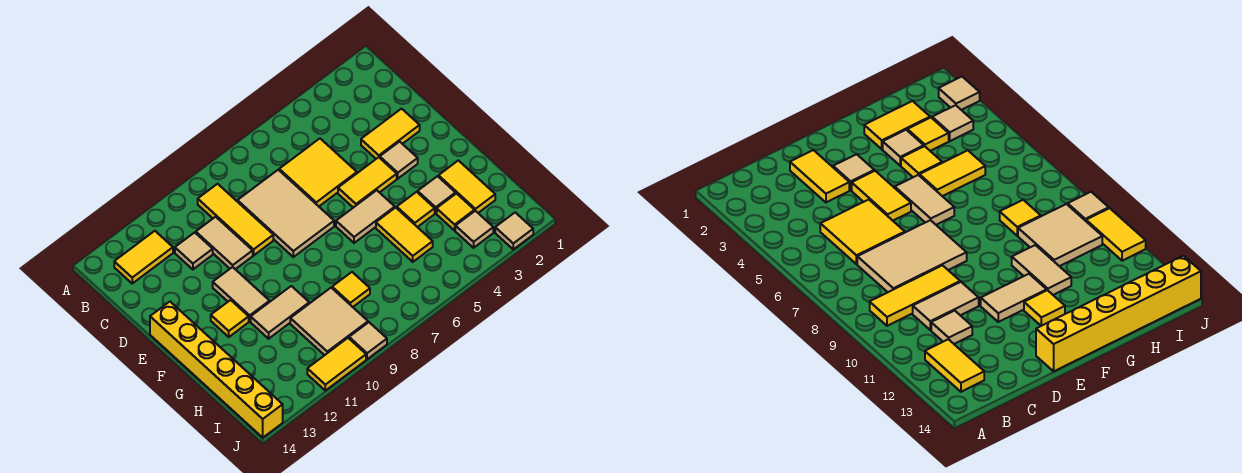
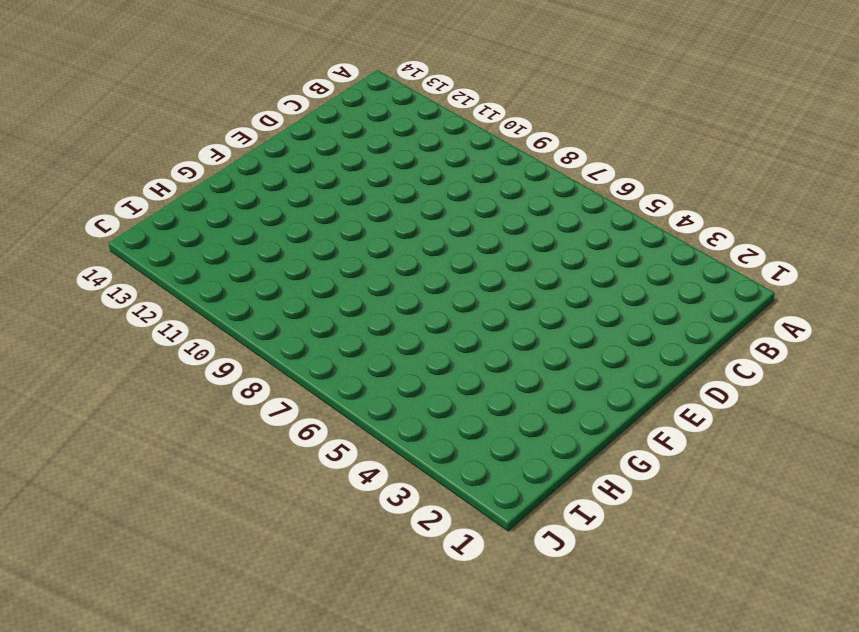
none -> yellow 1x3 tile [198,184,273,255]
none -> yellow 1x2 tile [114,231,173,283]
none -> yellow 2x2 tile [279,139,357,206]

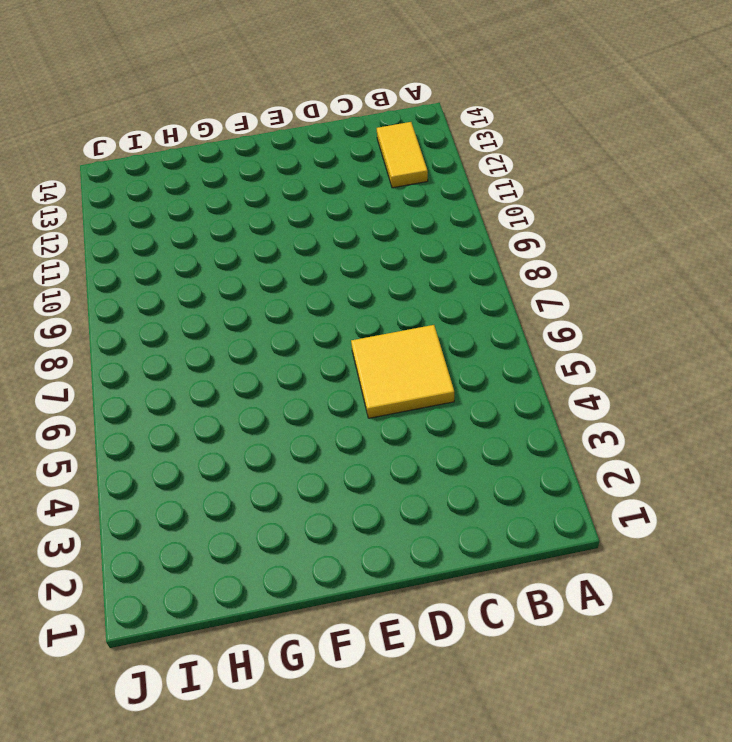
none -> yellow 1x3 tile [198,184,273,255]
none -> tan 2x3 tile [238,170,334,257]
none -> tan 1x2 tile [196,217,253,269]

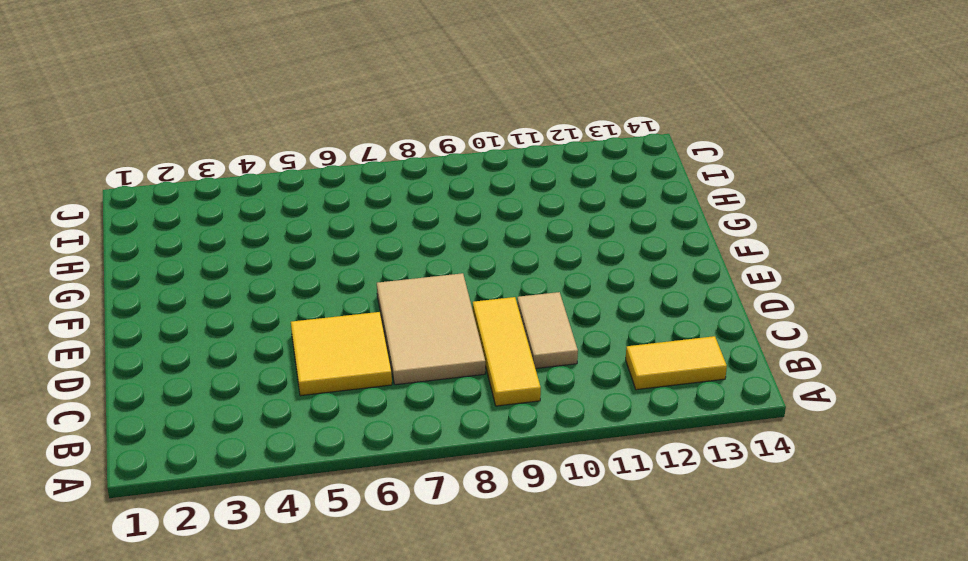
none -> tan 1x1 tile [175,232,213,269]
none -> yellow 1x2 tile [361,109,420,159]
none -> tan 1x1 tile [380,142,418,179]

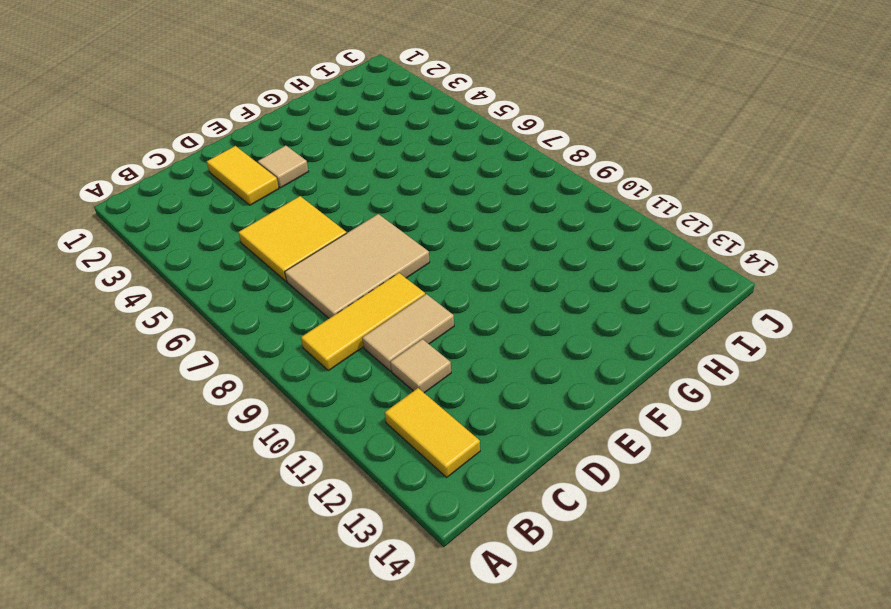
none -> yellow 1x2 tile [338,157,397,208]
none -> tan 1x2 tile [213,267,270,321]
none -> yellow 1x6 brick [150,302,283,438]

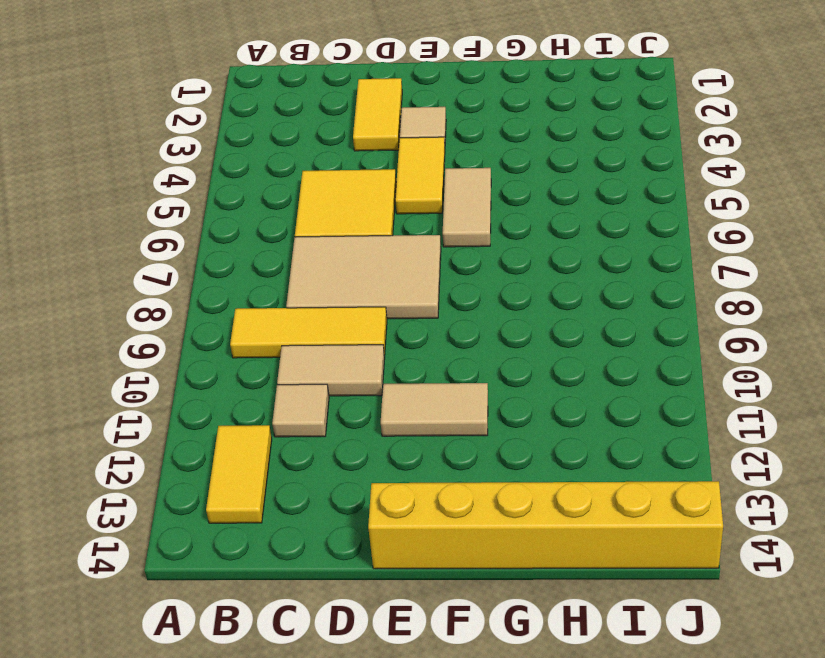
none -> yellow 1x1 tile [211,300,249,337]
none -> yellow 1x2 tile [439,160,495,213]
none -> tan 1x1 tile [418,176,456,213]

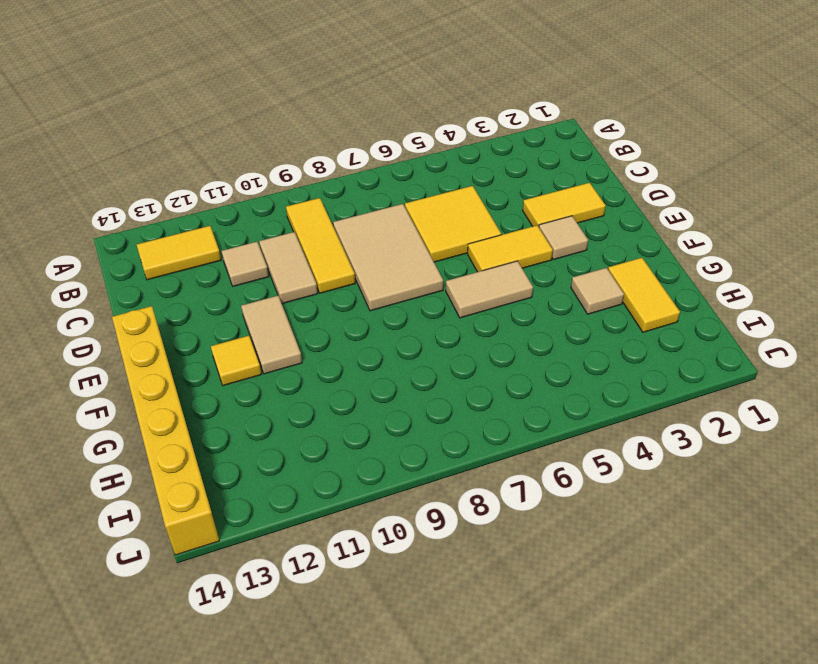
none -> yellow 1x1 tile [397,192,435,227]
none -> yellow 1x2 tile [376,208,433,262]
none -> tan 1x2 tile [251,286,309,339]

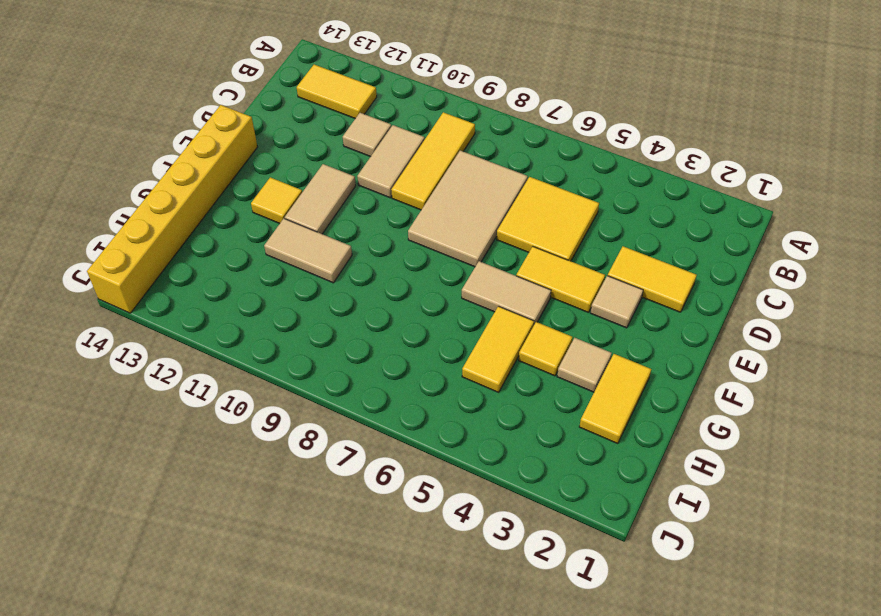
none -> yellow 1x1 tile [437,194,474,230]
none -> yellow 1x1 tile [332,272,370,307]
none -> tan 2x2 tile [290,288,368,355]

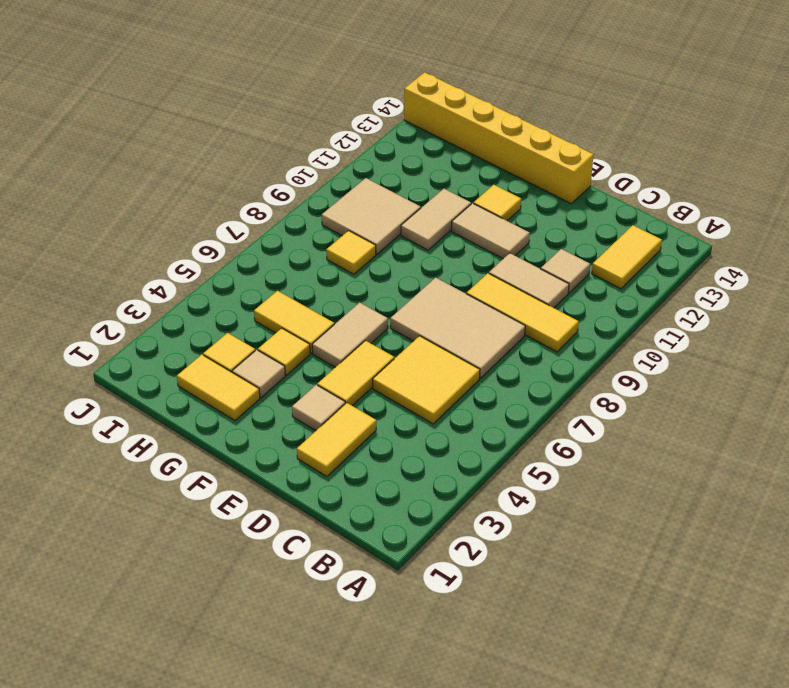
none -> tan 1x1 tile [455,211,493,248]
none -> tan 1x1 tile [495,213,533,249]
none -> tan 1x1 tile [349,322,387,359]

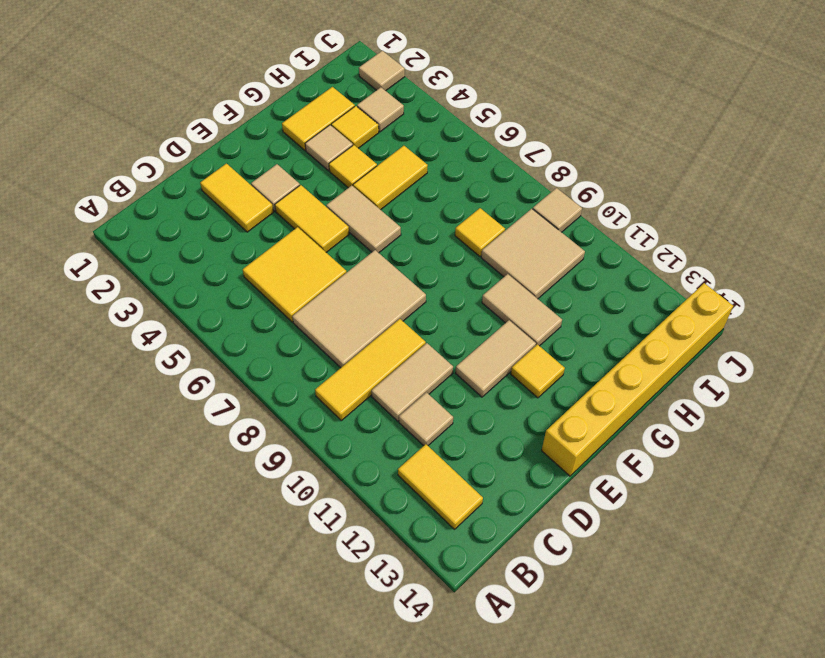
none -> yellow 1x2 tile [307,338,366,391]

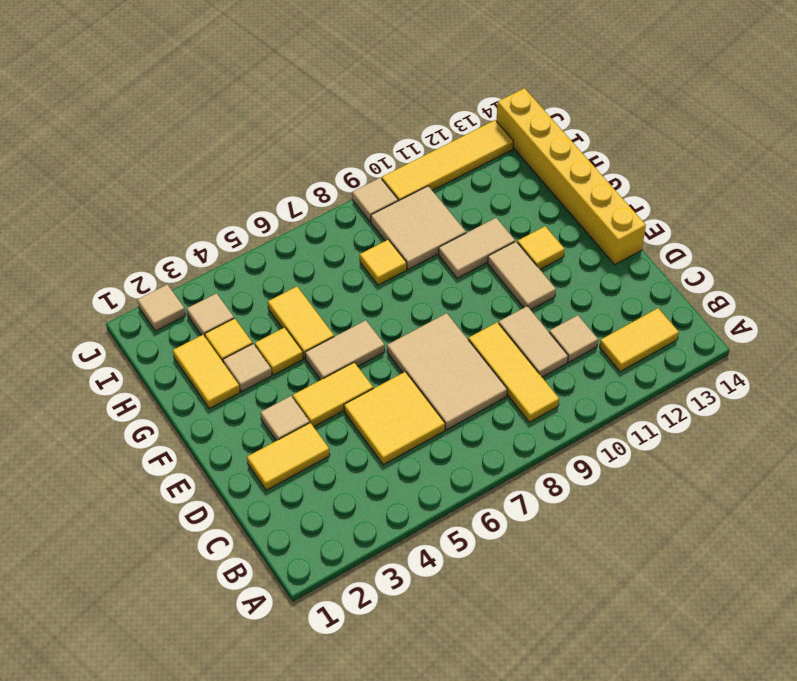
yellow 1x4 tile [382,120,514,201] -> yellow 1x2 tile [307,338,366,391]

